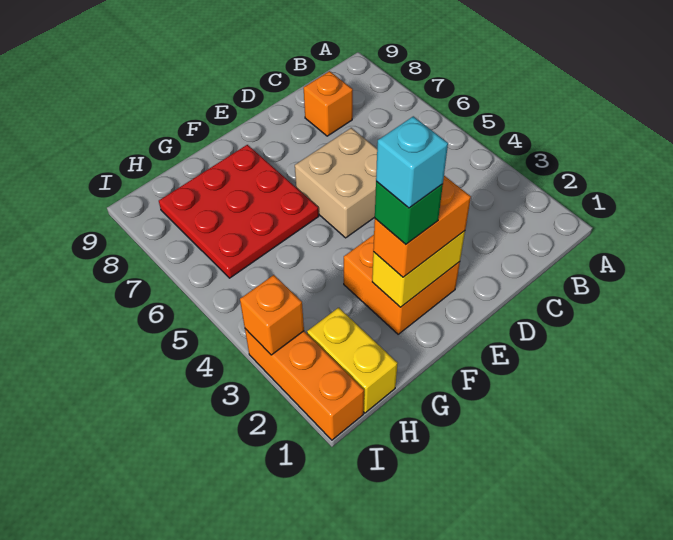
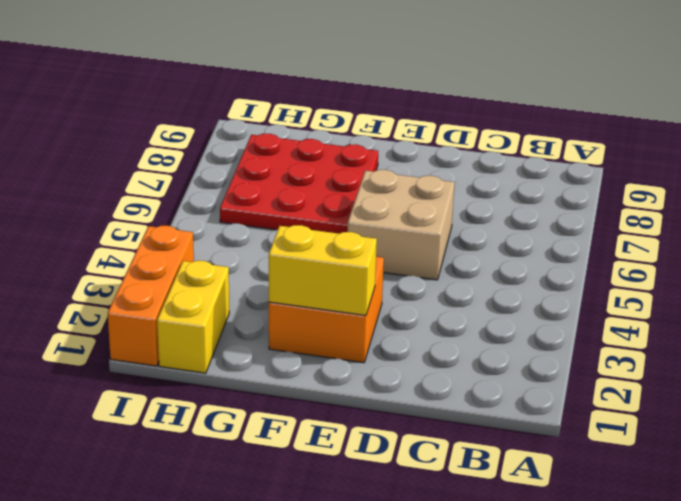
none -> orange 1x1 brick [304,71,353,136]
none -> orange 1x1 brick [240,275,304,355]

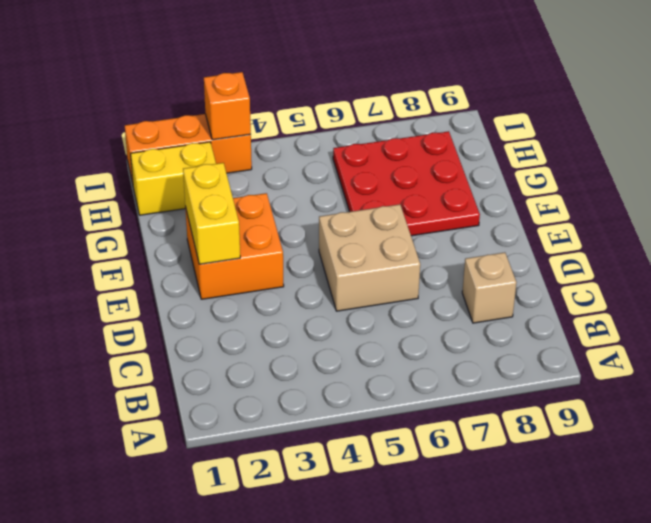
tan 1x1 brick [462,252,516,323] -> orange 1x1 brick [304,71,353,136]
none -> orange 1x2 brick [373,176,471,277]
none -> green 1x1 brick [375,182,443,244]

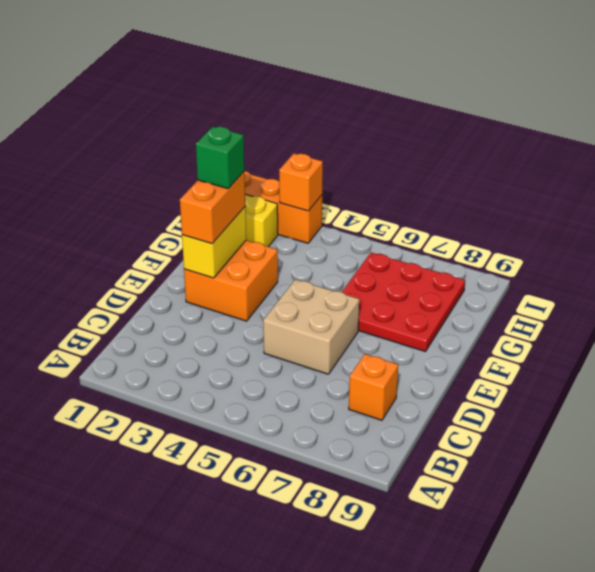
none -> cyan 1x1 brick [376,116,448,208]

